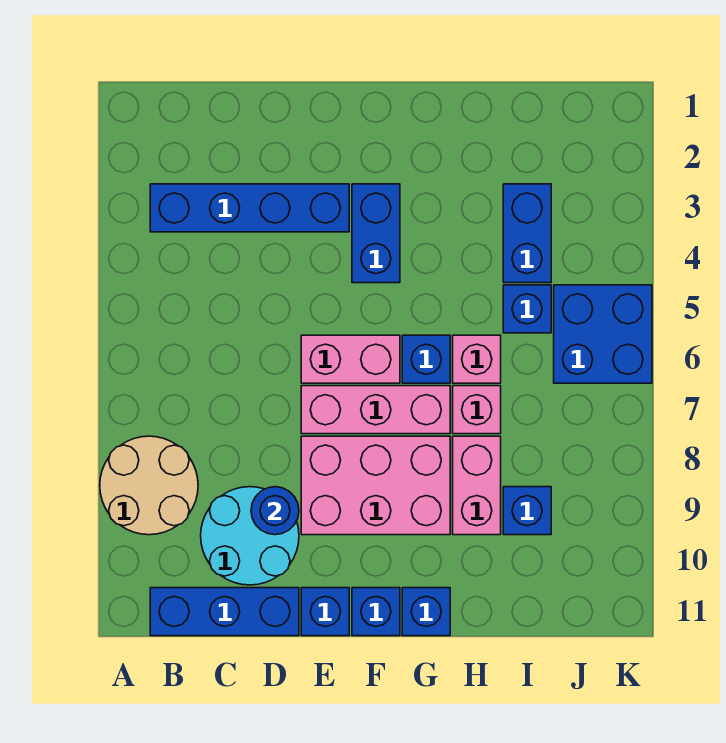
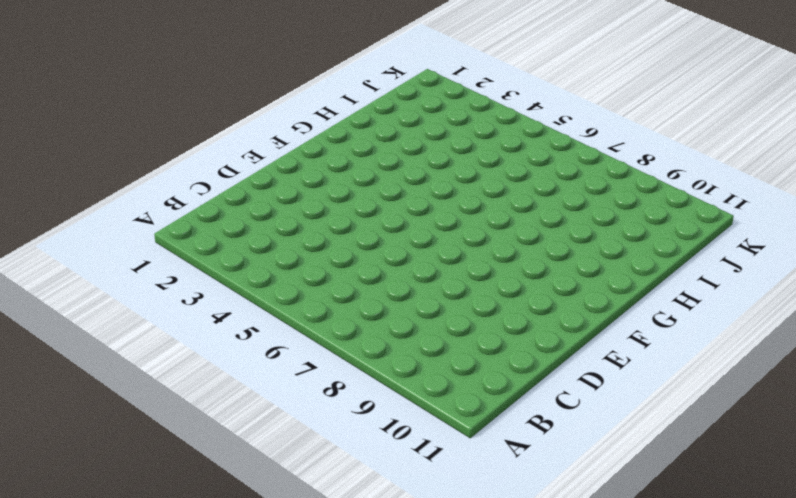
none -> tan 2x2 round brick [100,436,198,535]
none -> blue 1x4 brick [150,184,349,232]
none -> blue 1x3 brick [150,588,299,636]

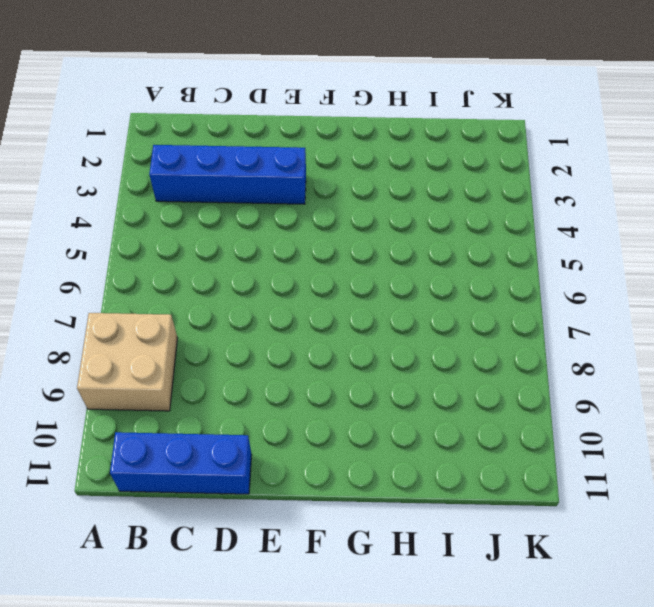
tan 2x2 brick [77,313,177,411] -> tan 2x2 round brick [100,436,198,535]
none -> cyan 2x2 round brick [201,487,299,585]
none -> pink 1x2 brick [301,335,400,383]
none -> pink 1x3 brick [301,386,450,434]

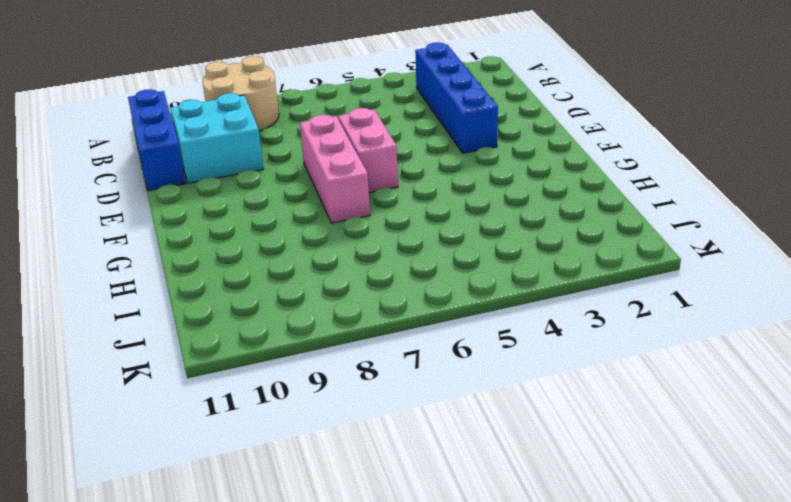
cyan 2x2 brick [171,93,263,183] -> cyan 2x2 round brick [201,487,299,585]
none -> pink 2x3 brick [301,436,450,535]
none -> blue 1x1 brick [301,588,349,636]
none -> blue 1x2 brick [352,184,400,283]

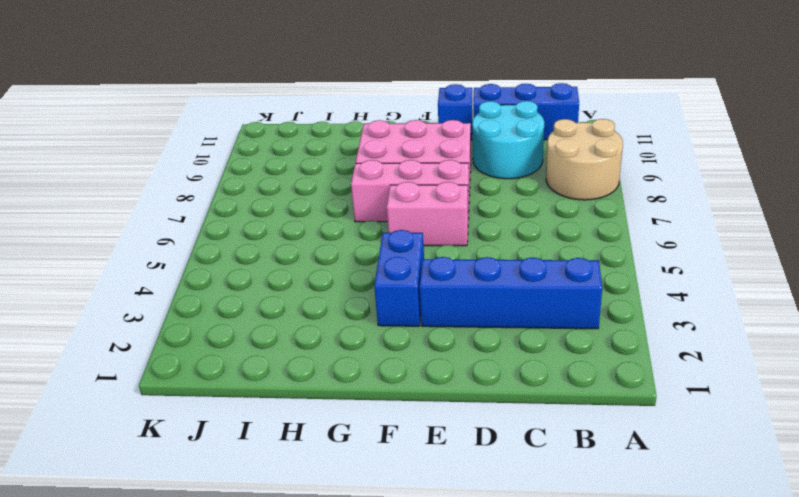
none -> blue 1x1 brick [352,588,400,636]
none -> blue 1x1 brick [402,335,450,383]
none -> blue 1x1 brick [402,588,450,636]

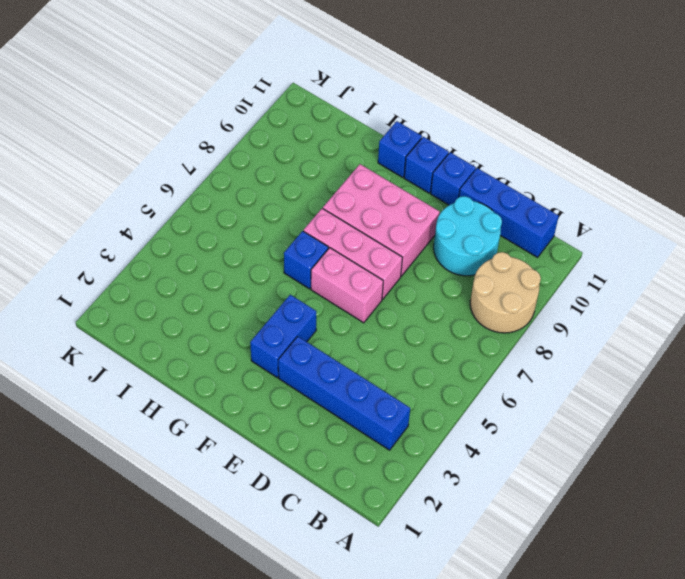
none -> pink 1x1 brick [453,335,501,383]
none -> pink 1x1 brick [453,386,501,434]
none -> pink 1x2 brick [453,436,501,535]

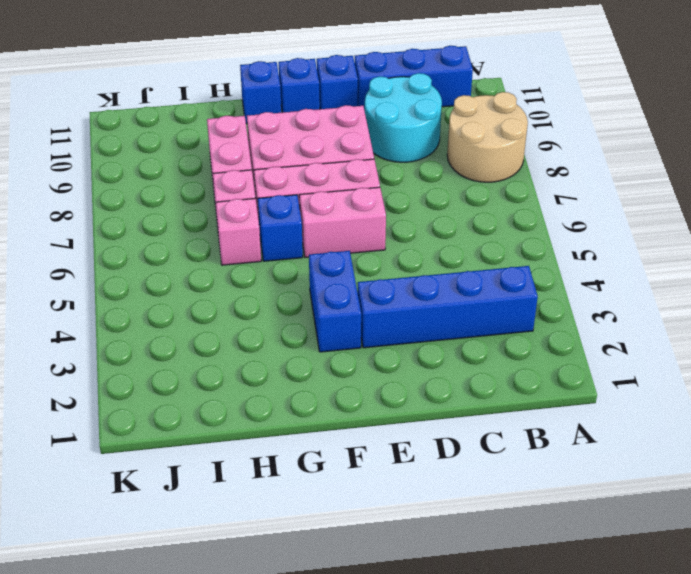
none -> blue 1x2 brick [503,184,551,283]
none -> blue 1x1 brick [503,285,551,333]
none -> blue 1x1 brick [503,487,551,535]

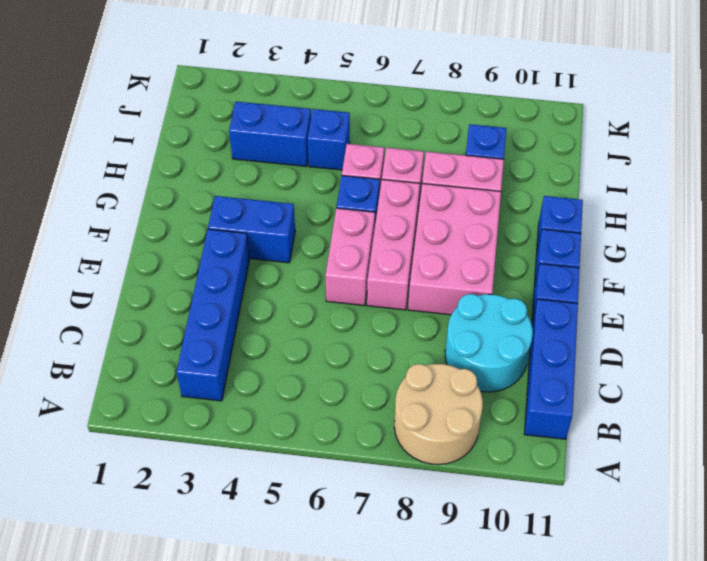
none -> blue 2x2 brick [554,285,652,383]
none -> blue 1x1 round brick [251,487,299,535]

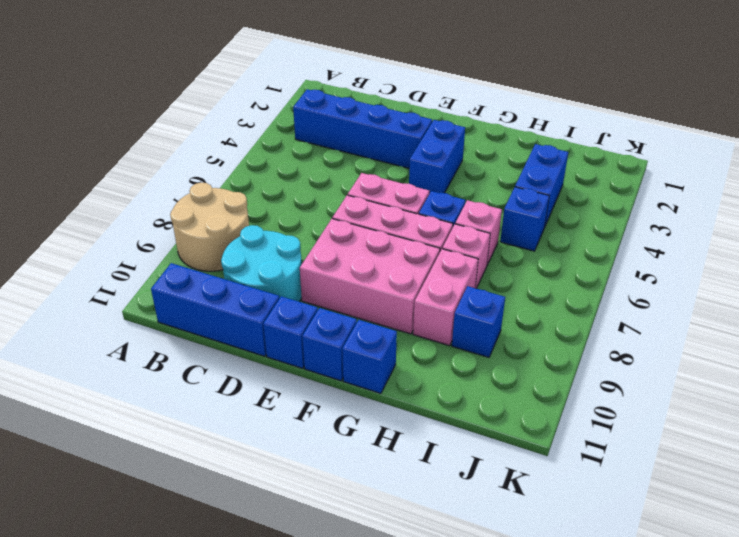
none -> blue 2x2 brick [554,285,652,383]
none -> blue 1x1 round brick [251,487,299,535]

